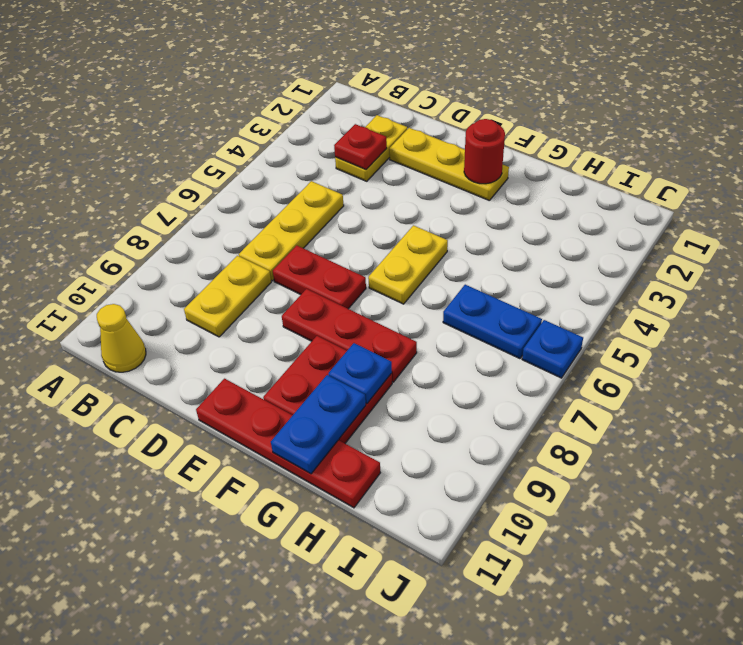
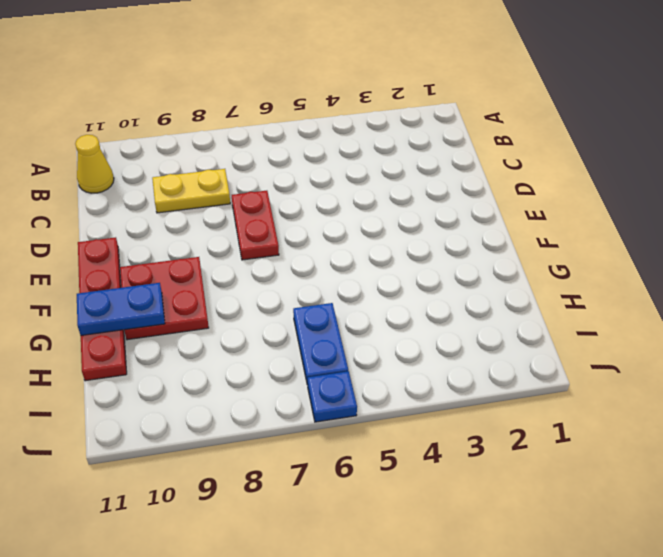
none -> yellow 1x2 plate [335,115,407,181]
none -> yellow 1x3 plate [239,181,344,281]
none -> yellow 1x3 plate [389,128,509,201]

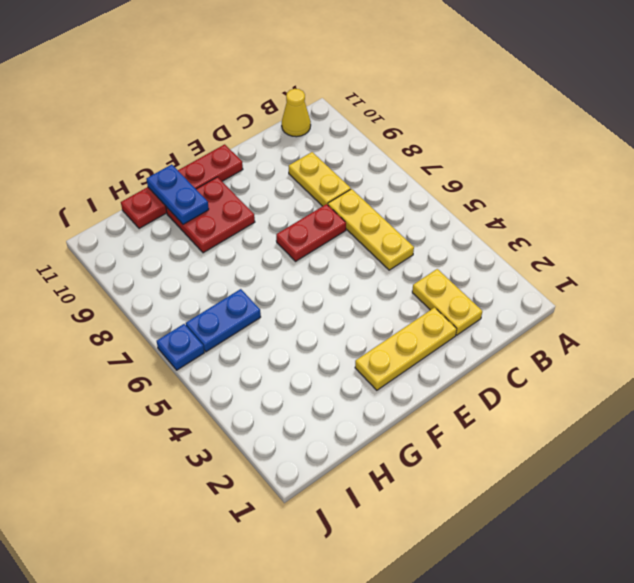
none -> red 1x3 plate [282,289,417,382]
none -> yellow 1x2 plate [368,225,448,304]
none -> red 1x1 plate [334,124,387,170]

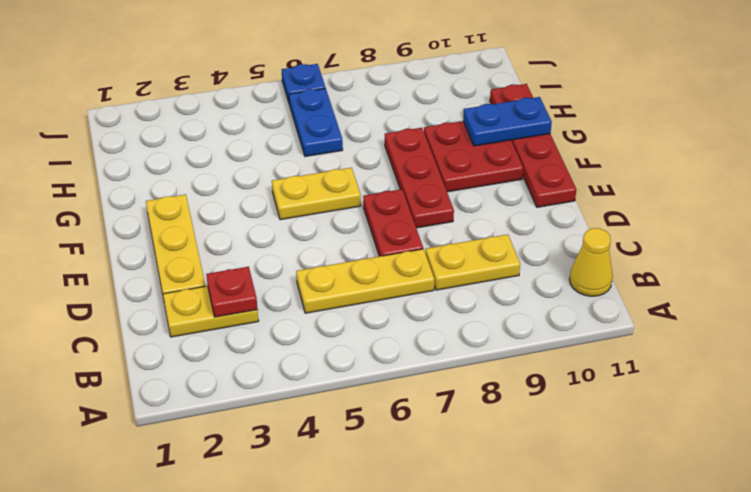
none -> red 1x1 round brick [464,119,505,184]
none -> blue 1x1 plate [328,343,392,404]

